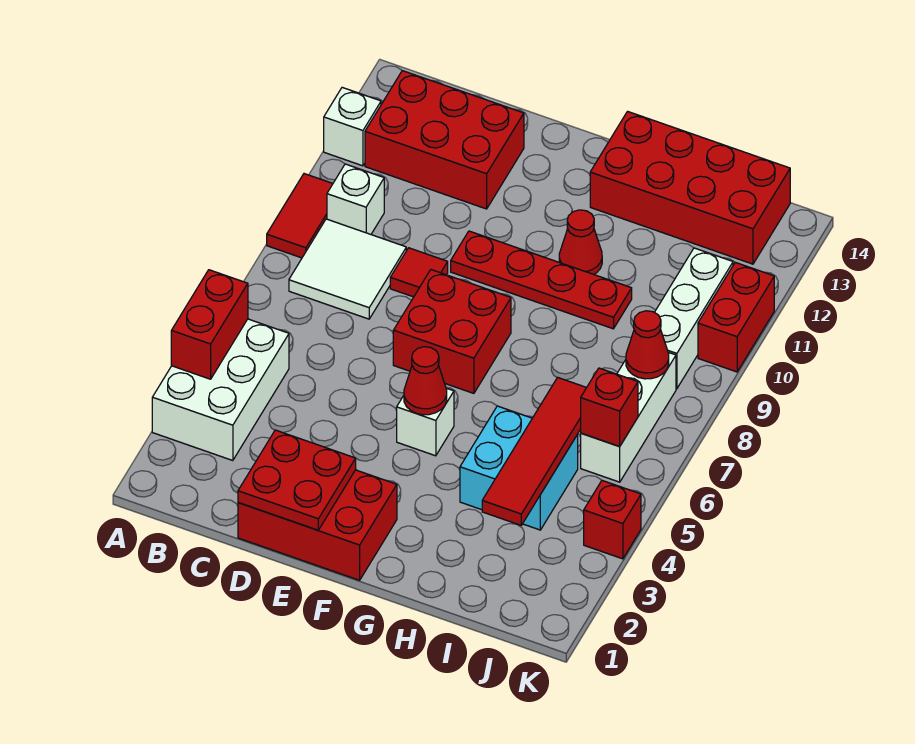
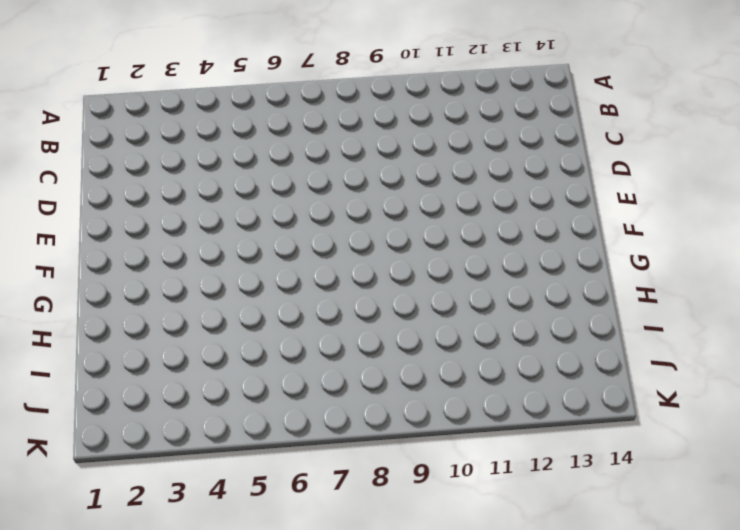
none -> white 2x3 brick [152,319,289,461]
none -> red 1x2 tile [267,174,333,258]
none -> white 1x1 brick [324,87,381,166]

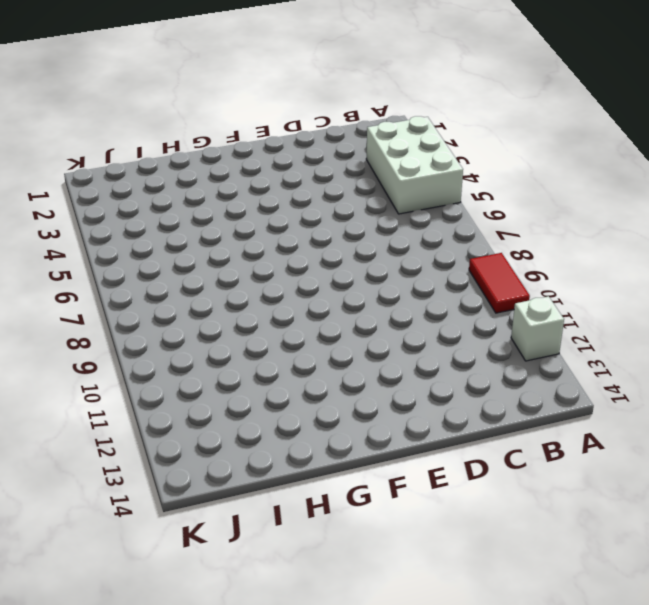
none -> white 2x2 tile [289,219,406,319]
none -> white 1x1 brick [327,164,384,234]
none -> red 2x3 brick [365,71,524,209]

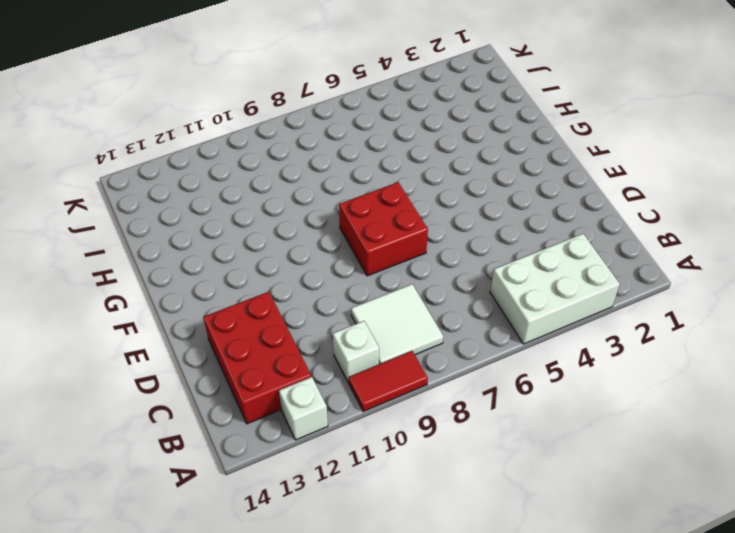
none -> red 2x3 brick [238,470,397,580]
none -> red 1x1 tile [390,248,448,297]
none -> red 1x4 plate [451,231,632,329]

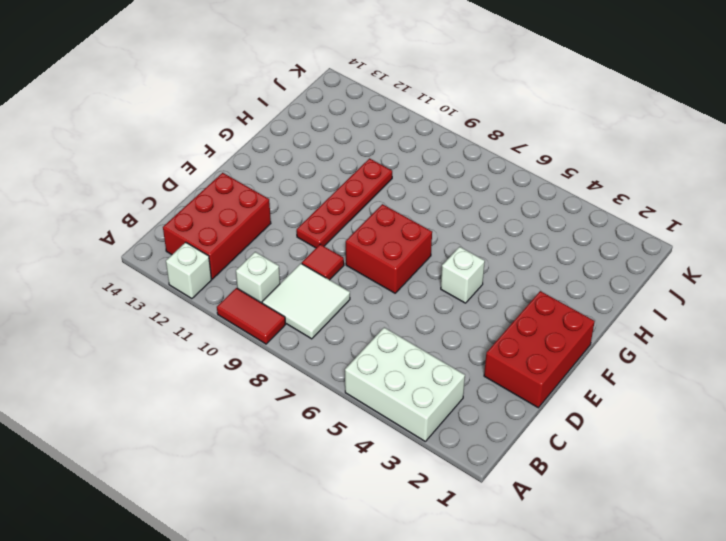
none -> red 1x1 cone [559,210,602,274]
none -> red 2x4 brick [590,111,790,264]
none -> cyan 2x2 brick [460,406,578,530]

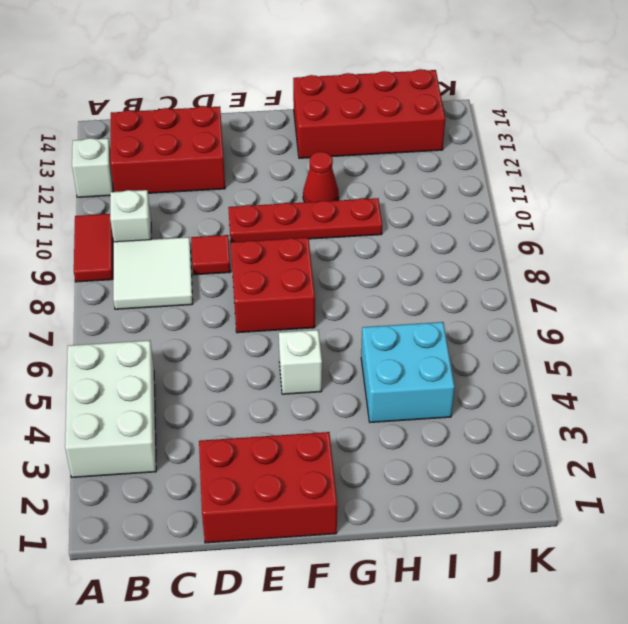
none -> white 1x3 brick [581,353,676,482]
none -> white 1x3 brick [655,248,733,389]
none -> red 1x1 brick [584,481,641,559]

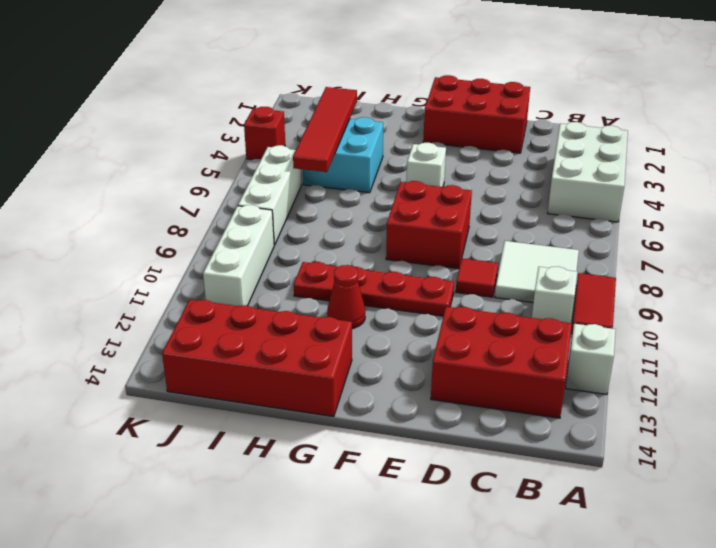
none -> red 1x2 brick [698,262,774,372]
none -> red 1x2 brick [171,270,248,379]
none -> red 2x2 plate [238,430,356,530]

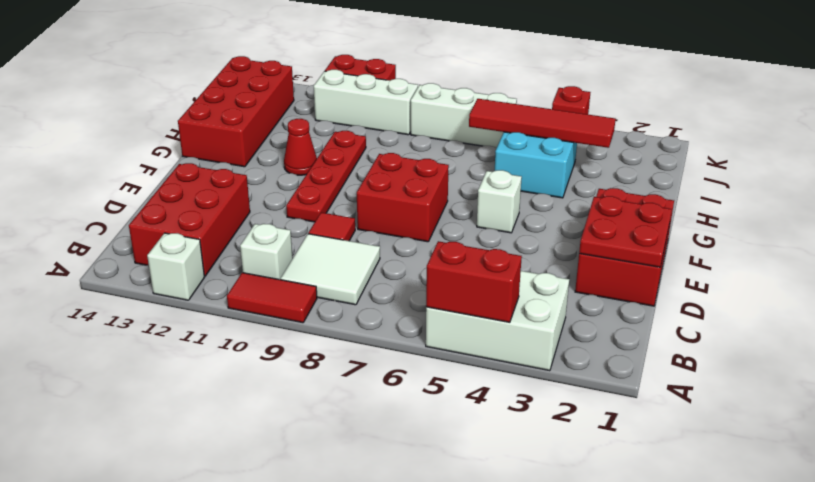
none -> red 1x1 cone [404,347,447,415]
none -> red 1x1 brick [581,368,638,446]
none -> red 1x1 cone [626,311,669,379]

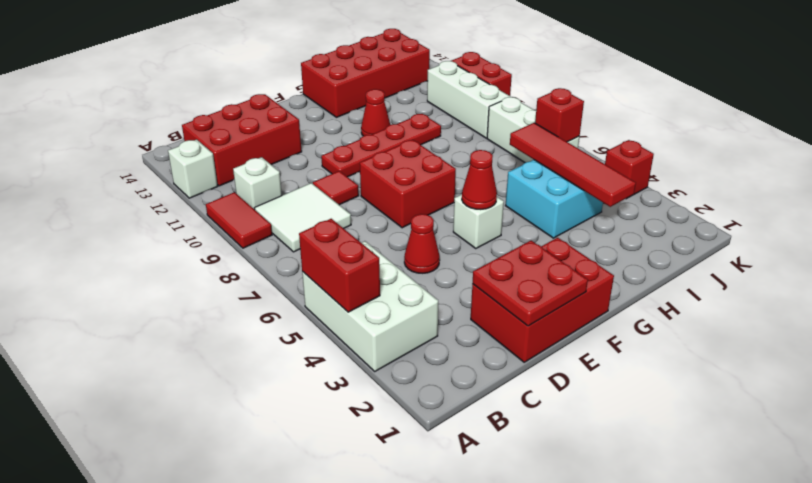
red 1x1 cone [404,214,440,273] -> red 1x1 cone moved to [626,311,669,379]

